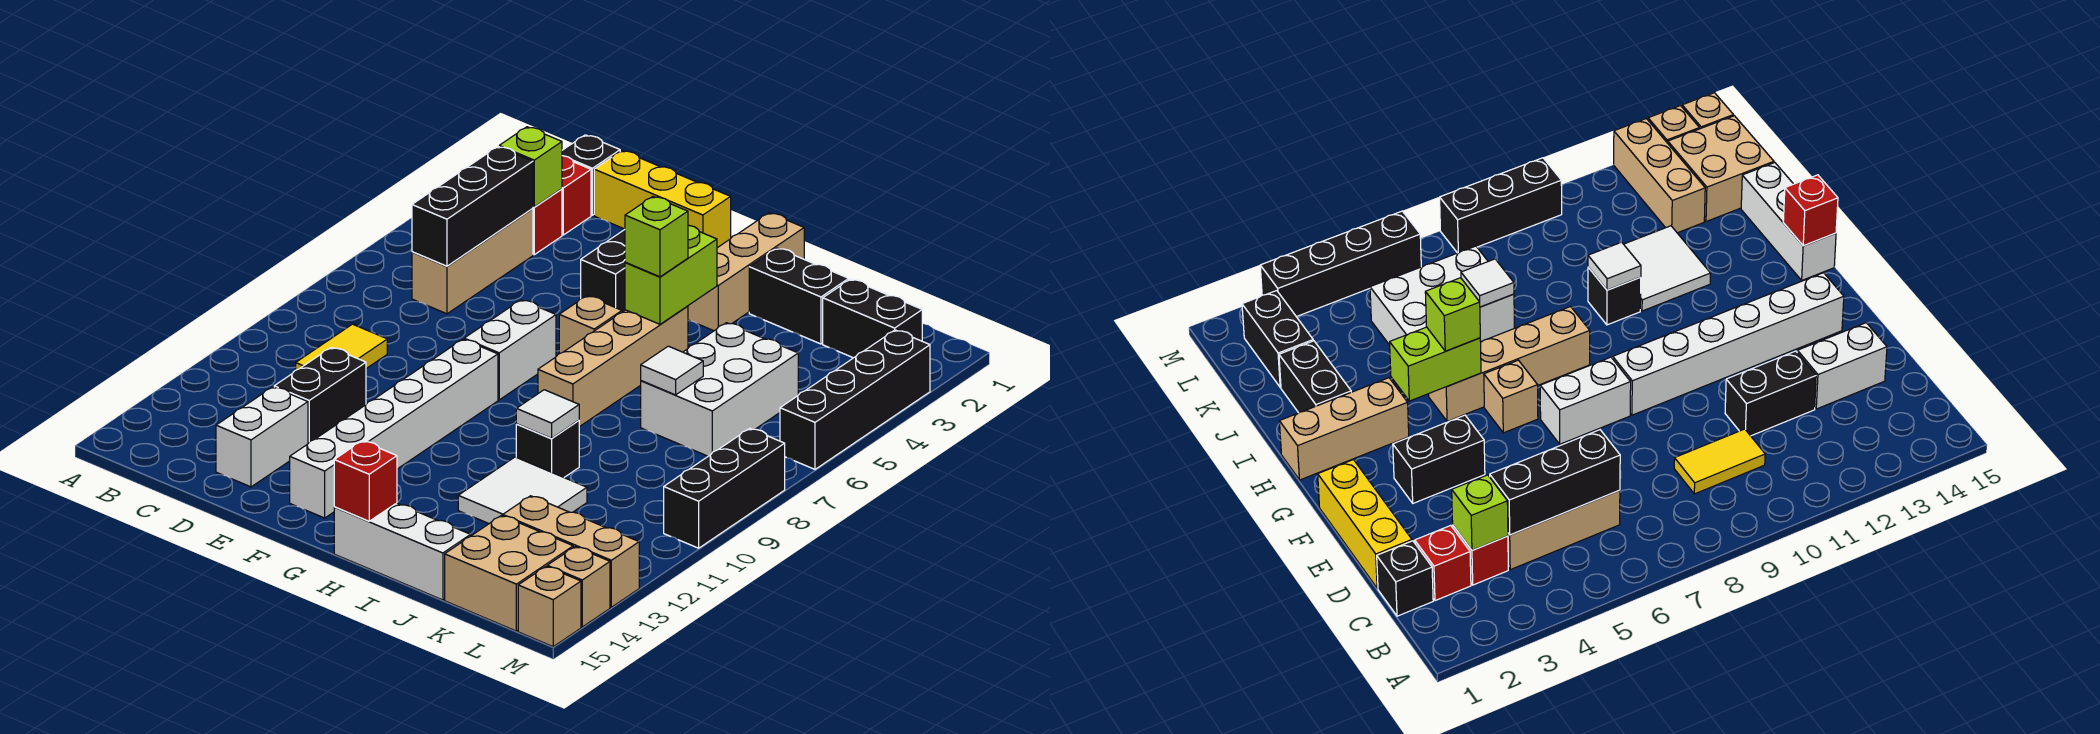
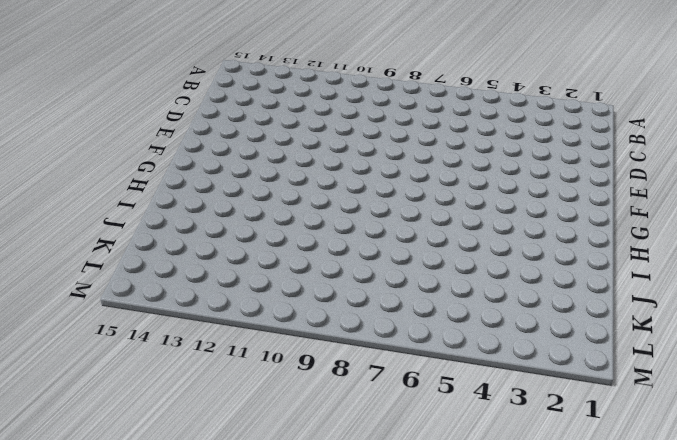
none -> black 1x1 brick [562,135,620,215]
none -> red 1x1 brick [562,156,591,235]
none -> red 1x1 brick [533,189,562,255]
none -> tan 1x3 brick [412,209,533,314]

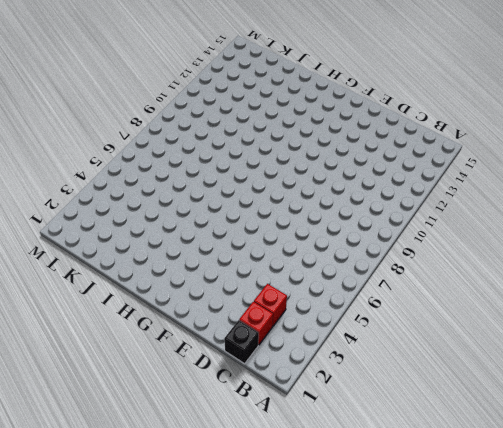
none -> tan 1x3 brick [412,209,533,314]
none -> yellow 1x2 tile [296,324,387,370]
none -> yellow 1x3 brick [594,151,731,248]
none -> black 1x2 brick [274,348,366,443]

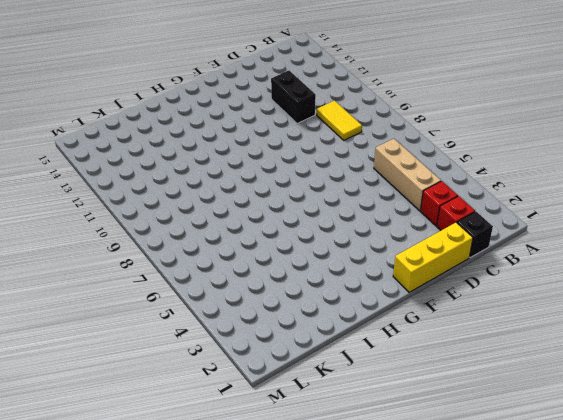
none -> white 1x2 brick [216,387,308,487]
none -> black 1x2 brick [581,230,625,312]
none -> white 1x2 brick [464,300,556,400]
none -> white 1x6 brick [290,339,498,518]

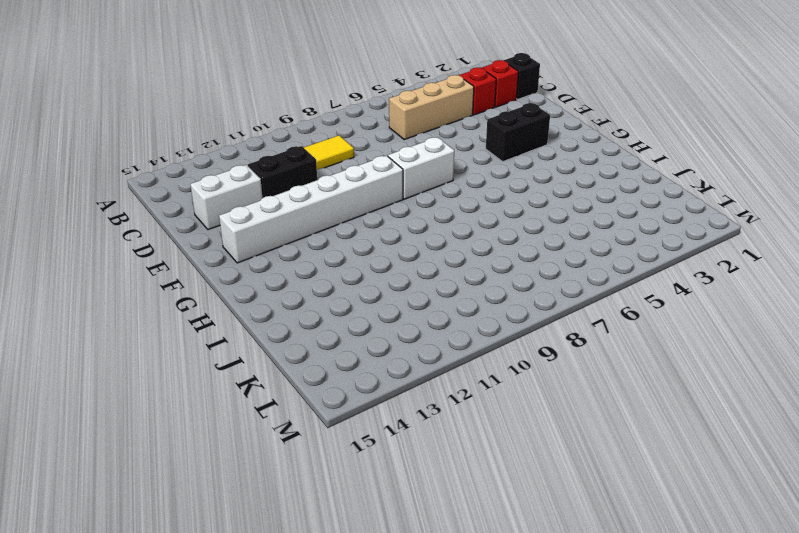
none -> yellow 1x3 brick [594,151,731,248]
none -> tan 1x1 brick [559,296,622,354]
none -> tan 1x3 brick [688,213,804,331]
none -> tan 1x4 brick [538,306,688,427]

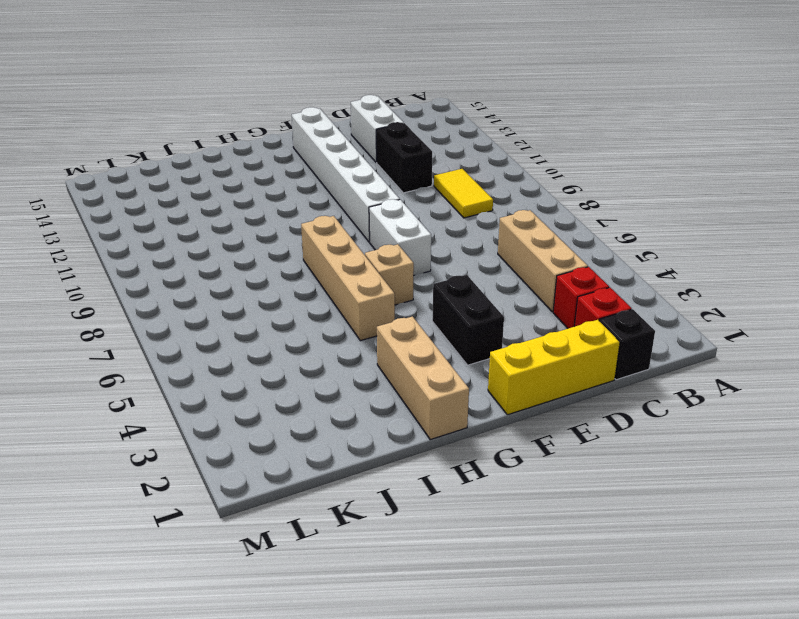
none -> white 1x3 brick [334,503,471,600]
none -> black 1x2 brick [749,248,849,344]
none -> black 1x1 brick [516,420,579,477]
none -> white 2x2 tile [458,457,587,523]

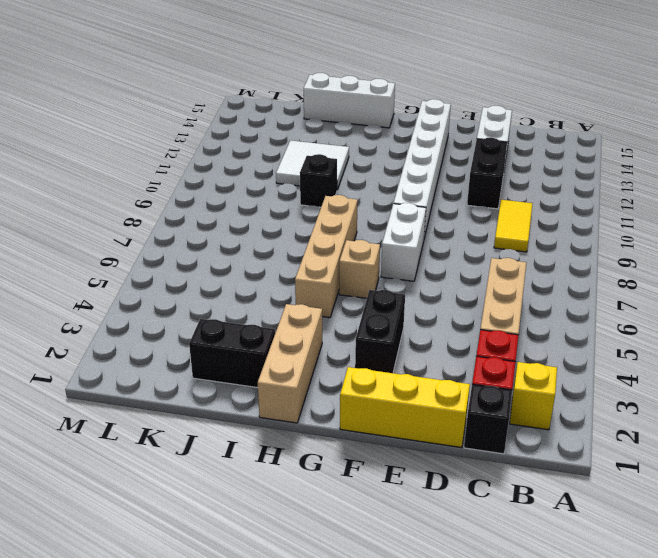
yellow 1x1 brick [510,362,557,430] -> none
none -> white 2x3 brick [641,323,798,456]
none -> black 1x2 brick [823,279,922,358]
none -> tan 1x3 brick [503,496,639,607]
none -> tan 2x2 brick [445,516,573,631]

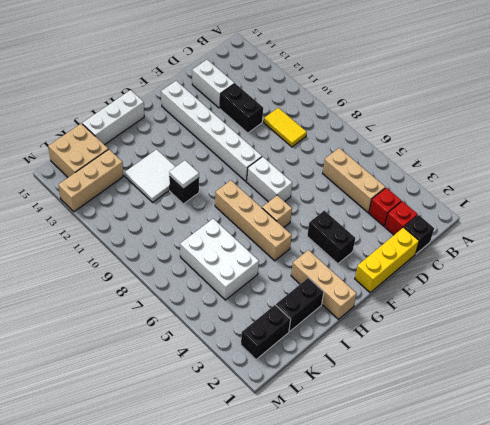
none -> black 1x4 brick [780,330,930,469]
none -> black 1x3 brick [664,428,785,548]
none -> tan 1x1 brick [547,547,610,627]
none -> tan 1x1 brick [518,566,581,647]

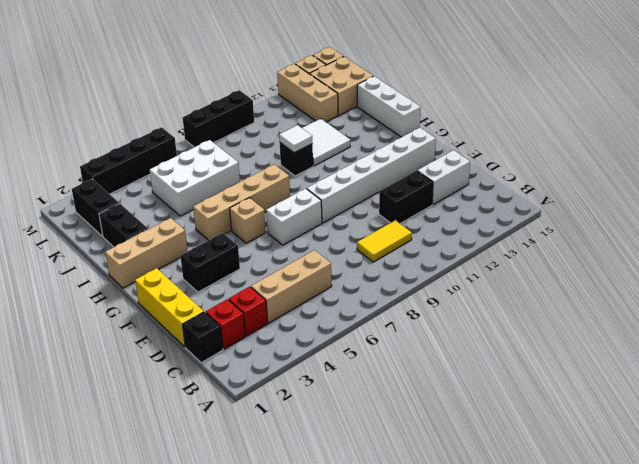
none -> lime 1x1 brick [499,127,562,207]
none -> black 1x3 brick [412,147,533,266]
none -> lime 1x2 brick [625,225,717,324]
none -> red 1x1 brick [334,441,397,521]

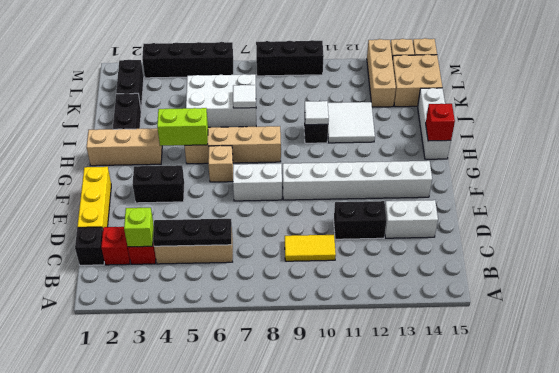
black 1x3 plate [153,219,232,246] -> black 1x3 brick [412,147,533,266]
none -> lime 1x1 brick [625,197,688,277]

